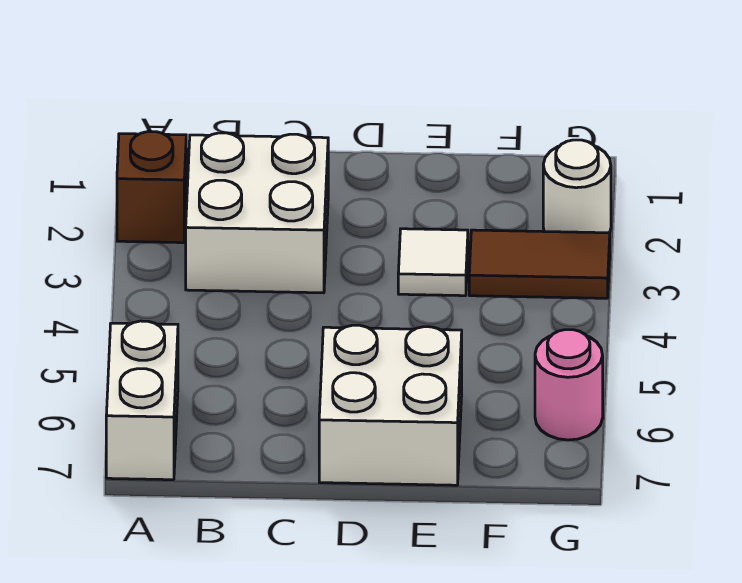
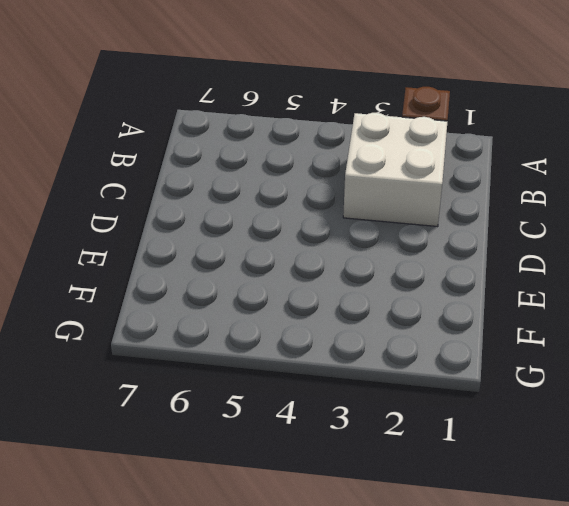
none -> white 1x2 brick [106,321,178,480]
none -> white 2x2 brick [319,325,462,485]

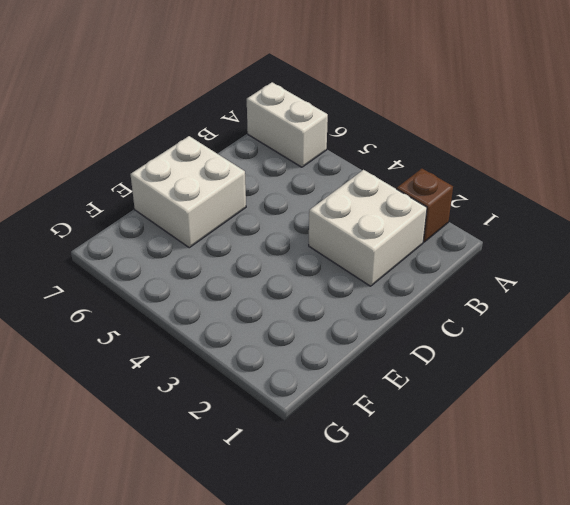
none -> white 1x1 tile [398,229,468,296]
none -> brown 1x2 tile [469,230,610,298]

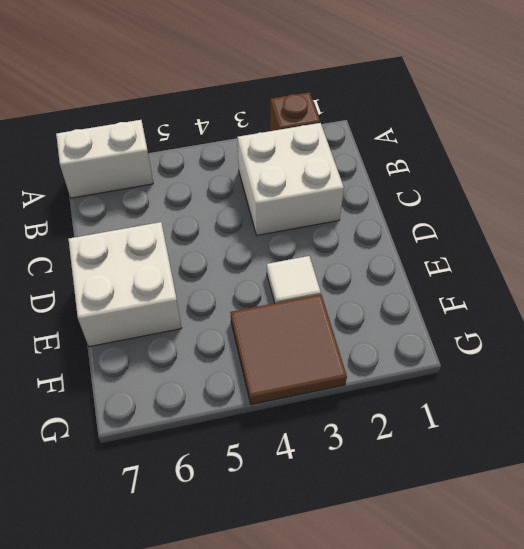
brown 2x2 tile [231,294,347,404] -> brown 1x2 tile [469,230,610,298]
none -> white 1x1 round brick [543,140,611,233]
none -> pink 1x1 round brick [535,330,603,440]

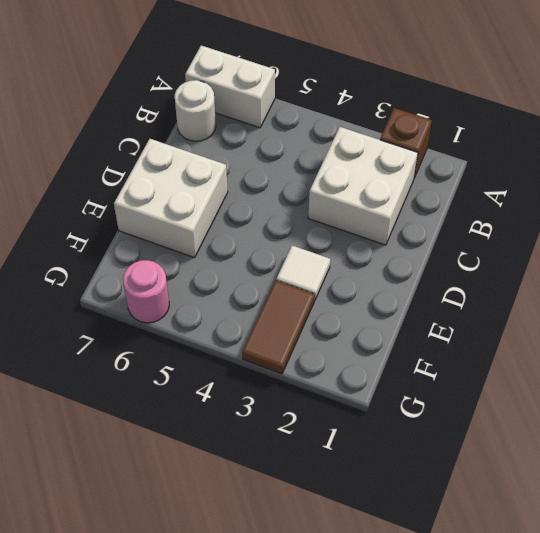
white 1x1 round brick [175,80,216,141] -> white 1x1 round brick moved to [543,140,611,233]

